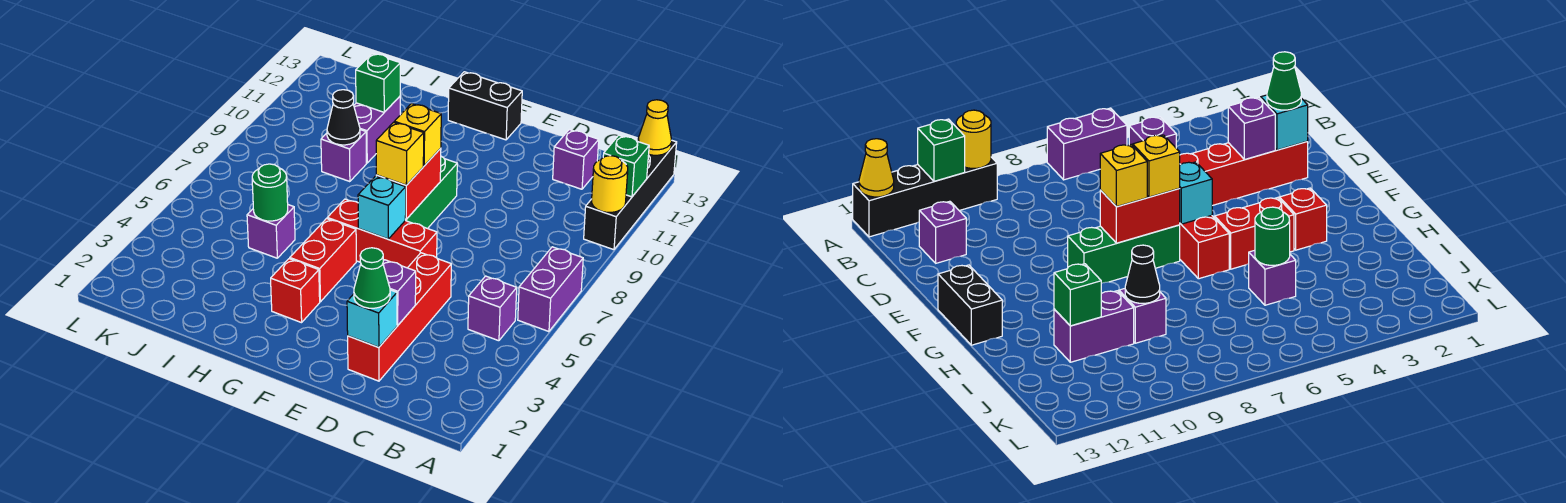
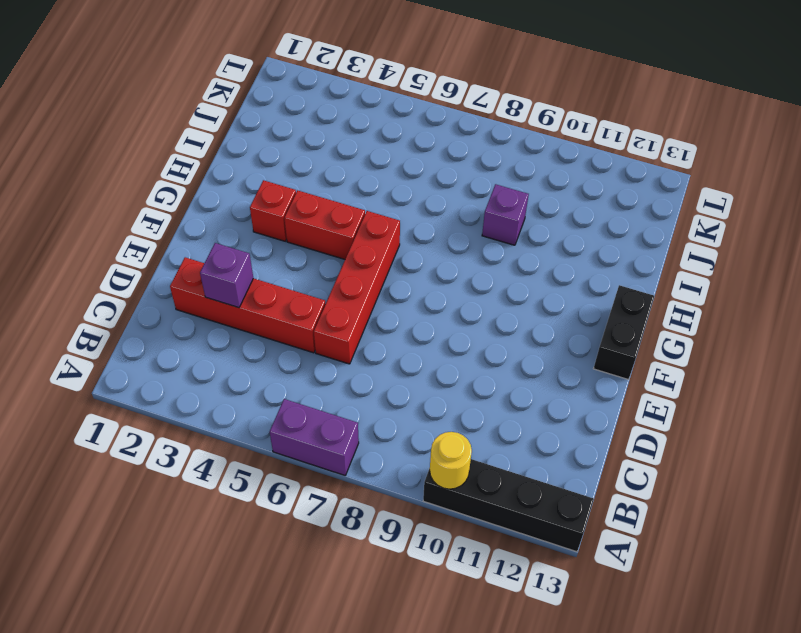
red 1x4 brick [314,211,400,364] -> red 1x3 brick [327,199,437,268]
none -> purple 1x1 brick [468,276,517,341]
none -> purple 1x1 brick [553,130,599,189]
none -> green 1x3 brick [405,156,457,229]

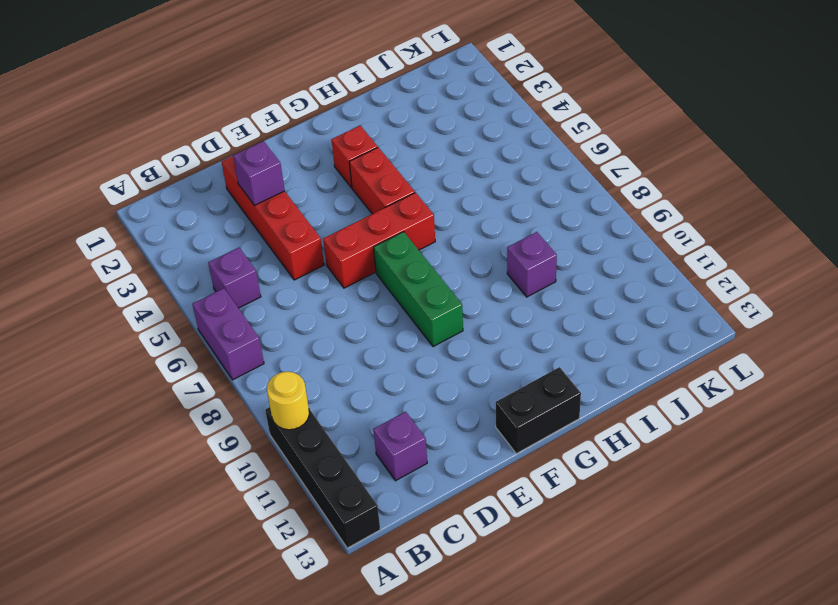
none -> purple 1x1 brick [247,205,295,258]
none -> purple 1x2 brick [354,97,400,163]
none -> green 1x1 brick [603,135,649,197]

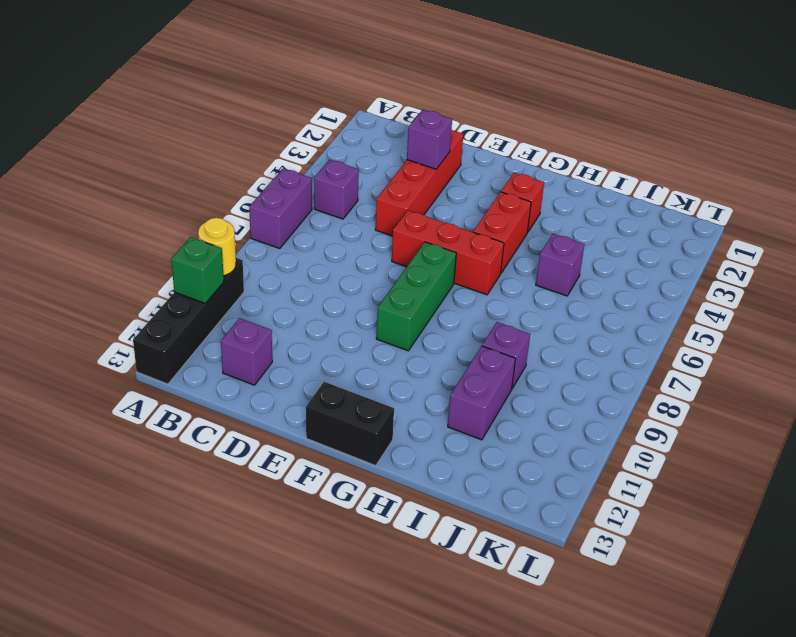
none -> yellow 1x1 cone [638,100,672,155]
none -> cyan 1x1 brick [347,290,397,347]
none -> cyan 1x1 brick [358,176,406,239]

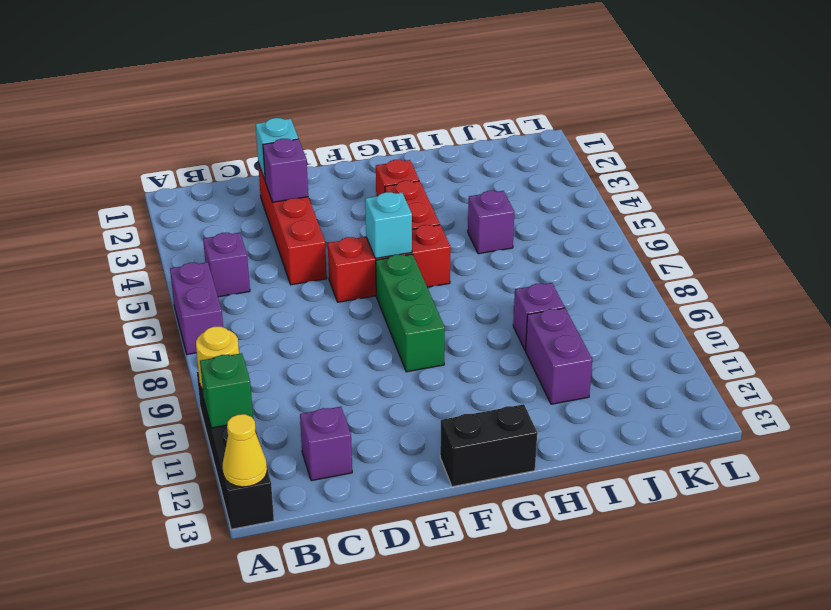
none -> red 1x2 brick [376,148,441,219]
none -> green 1x1 round brick [252,164,288,221]
none -> black 1x1 cone [327,90,360,145]

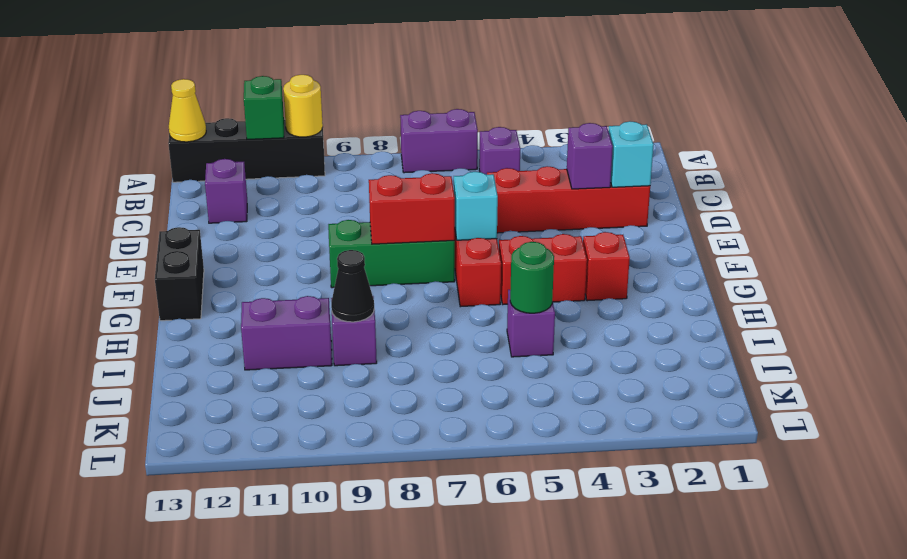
none -> green 1x1 brick [356,53,400,112]
none -> green 1x1 cone [354,248,390,308]
none -> yellow 1x1 brick [376,122,424,185]

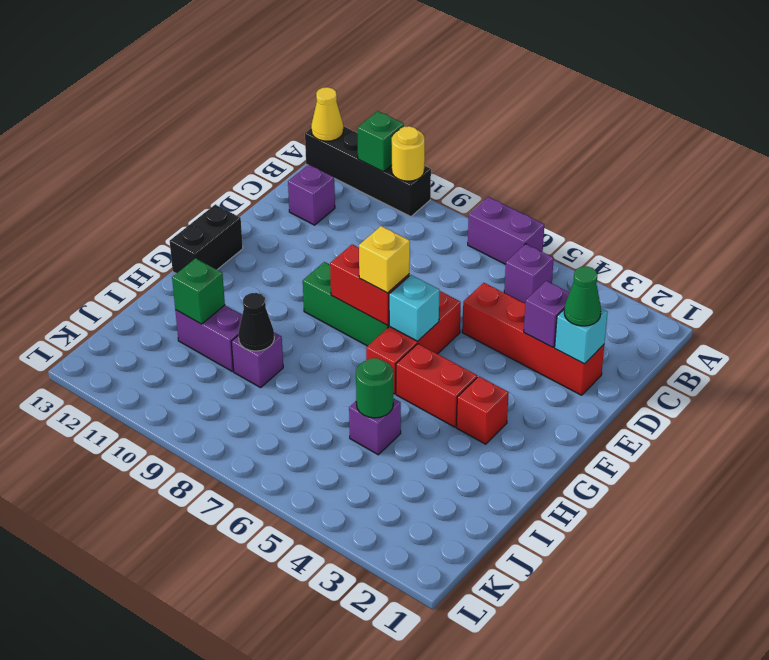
none -> yellow 1x1 brick [394,104,441,166]

